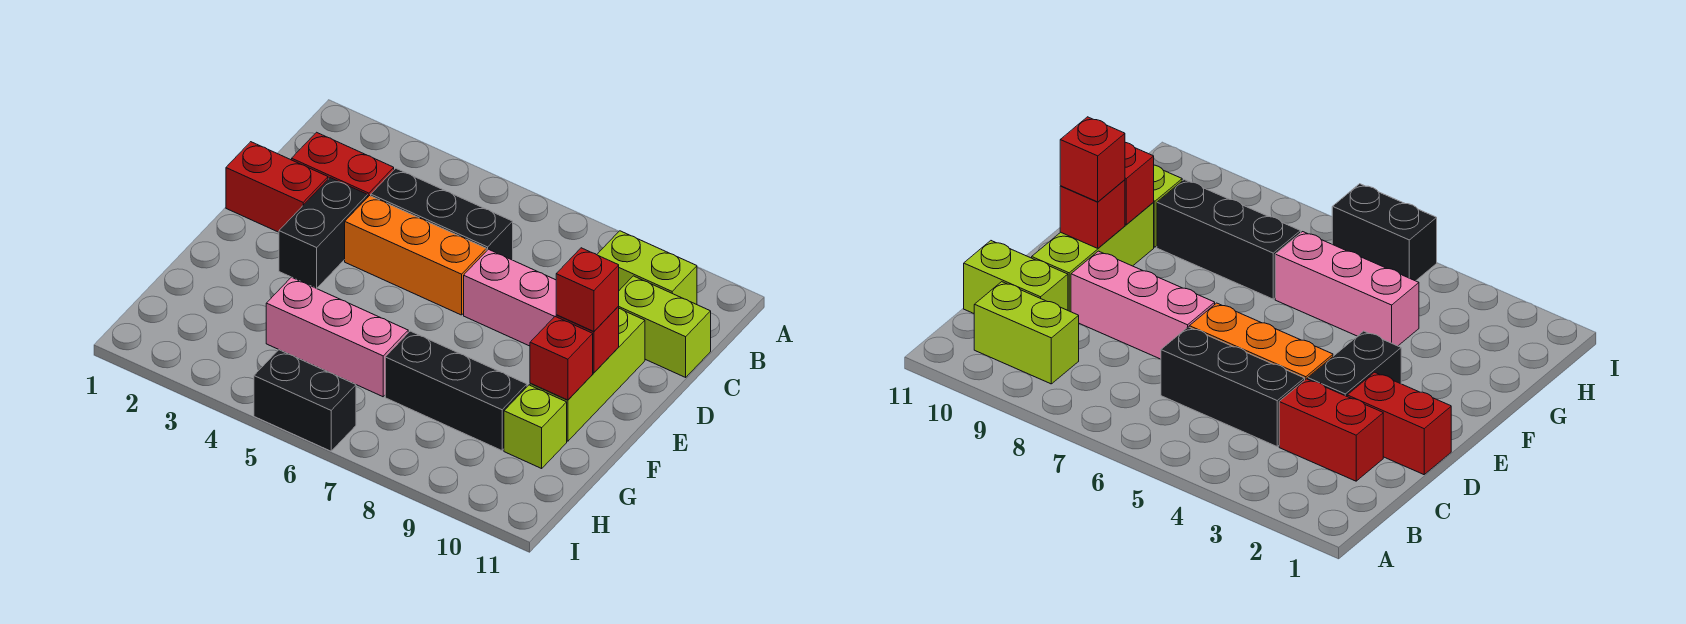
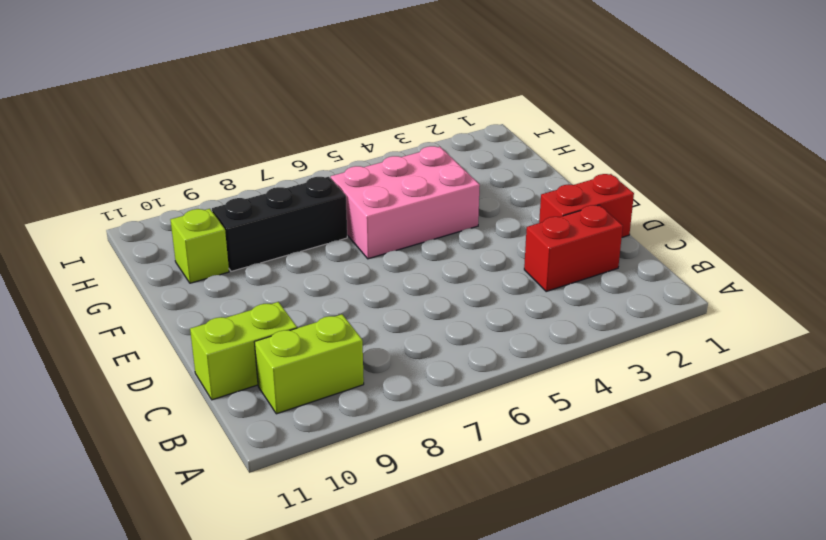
pink 2x3 brick [331,146,480,259] -> pink 1x3 brick [266,277,408,397]
none -> black 1x3 brick [371,168,513,260]
none -> black 1x2 brick [279,178,368,288]
none -> orange 1x3 brick [345,196,486,315]

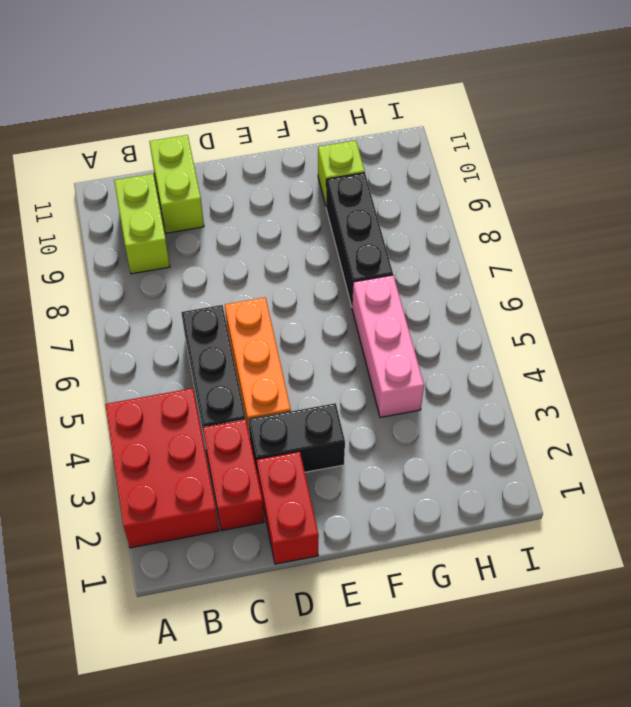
red 2x3 brick [105,388,219,548] -> none
none -> pink 1x3 brick [464,249,556,346]
none -> lime 1x3 brick [530,309,645,441]
none -> black 1x2 brick [254,350,356,451]

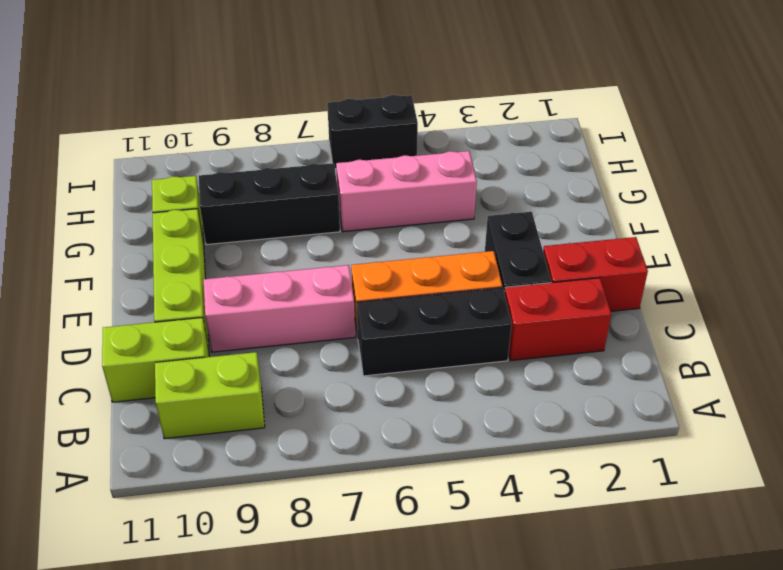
none -> red 1x1 brick [556,306,619,373]
none -> red 1x1 brick [530,317,593,400]
none -> red 1x1 brick [556,248,619,331]

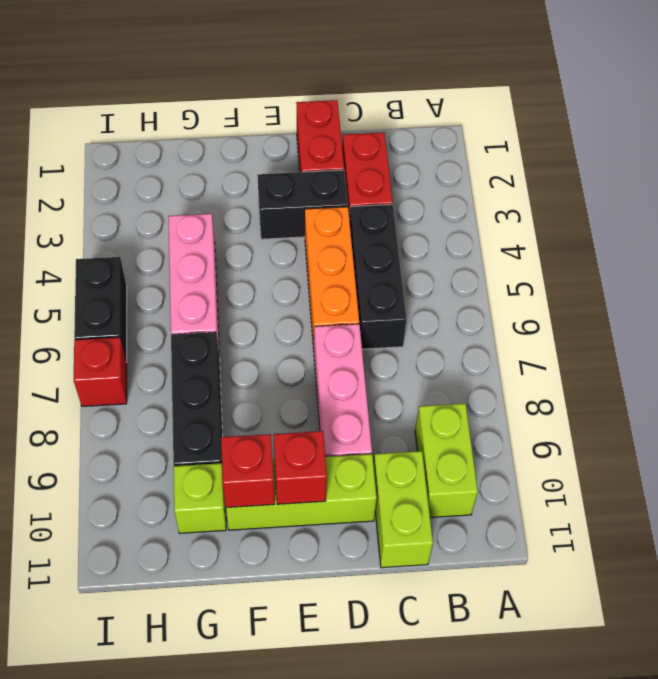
red 1x1 brick [74,337,127,406] -> red 1x1 brick moved to [556,248,619,331]

